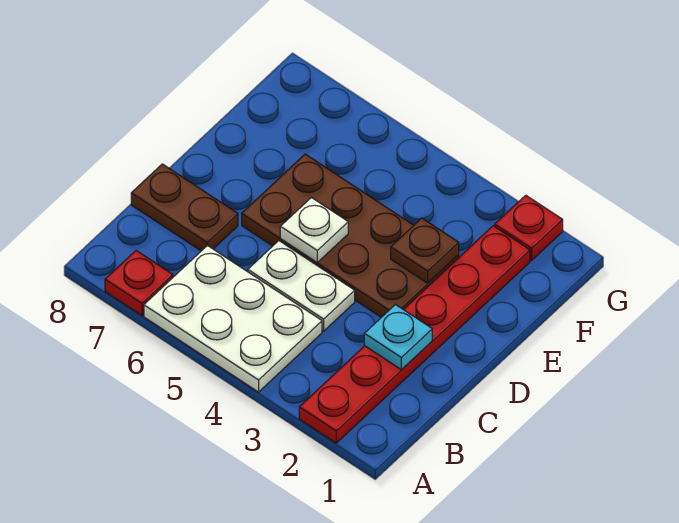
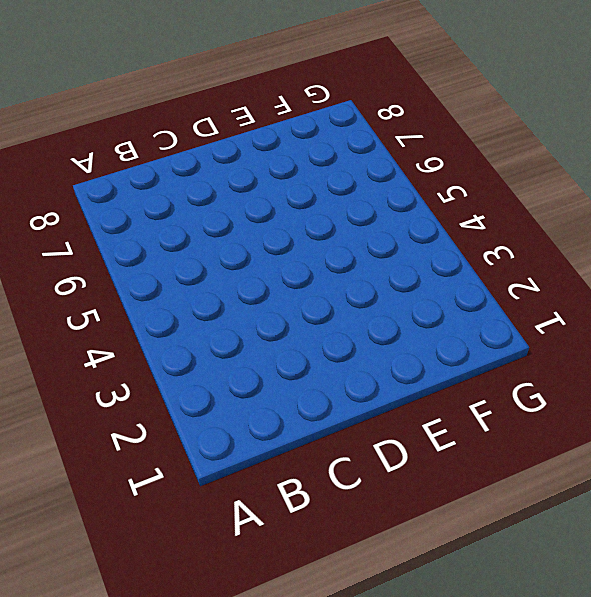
none -> red 1x6 plate [299,226,530,443]
none -> white 2x3 plate [144,246,322,392]

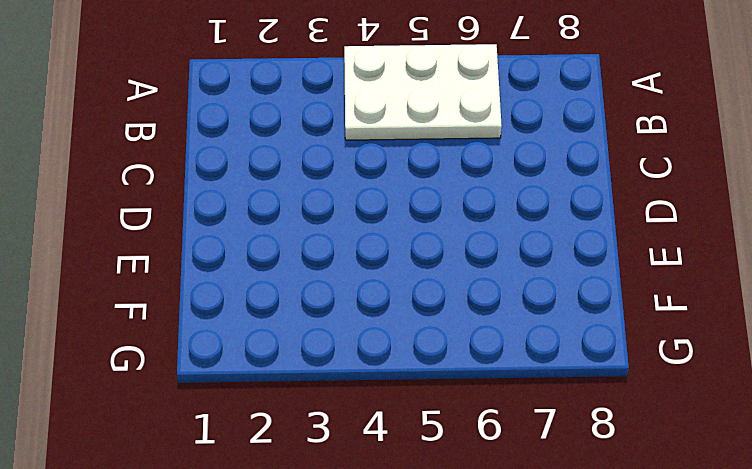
none -> red 1x6 plate [299,226,530,443]
none -> red 1x1 plate [105,251,173,315]

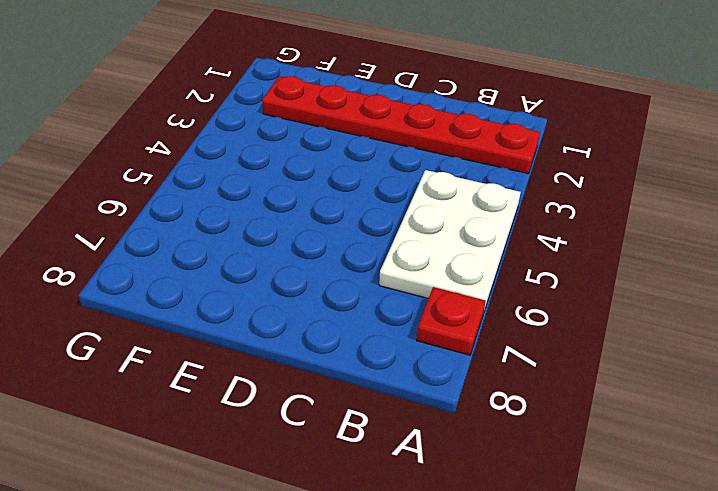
none -> white 1x2 plate [248,241,355,331]
none -> brown 1x2 plate [131,164,238,251]

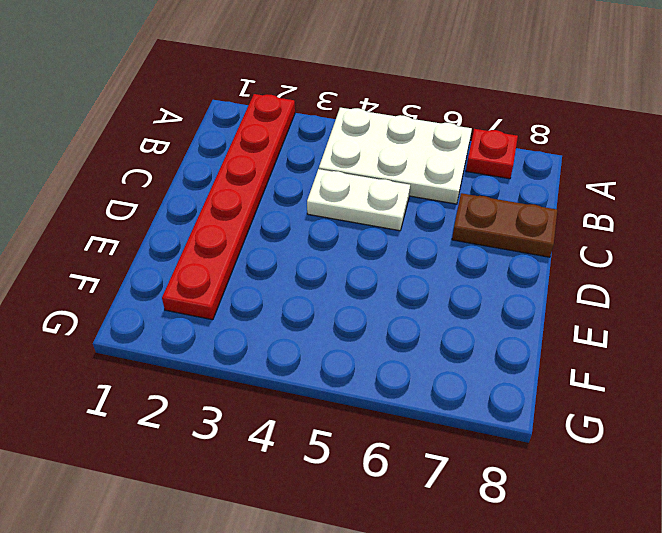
none -> brown 2x4 plate [242,154,459,317]
none -> red 1x1 plate [495,195,563,260]

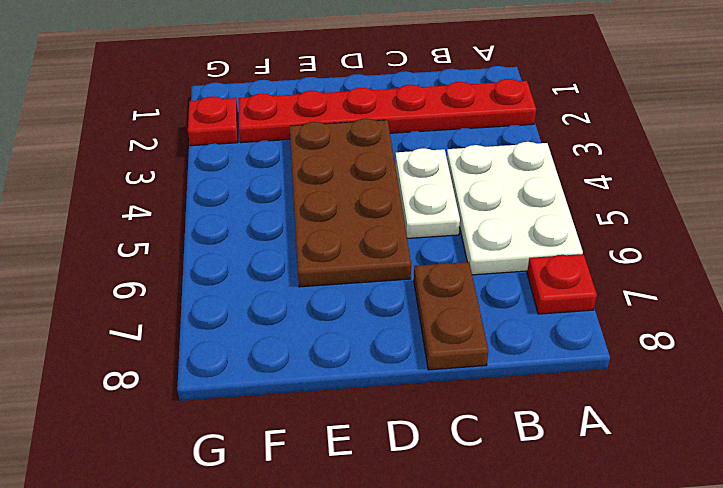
none -> cyan 1x1 plate [364,305,432,370]
none -> white 1x1 plate [280,198,348,262]

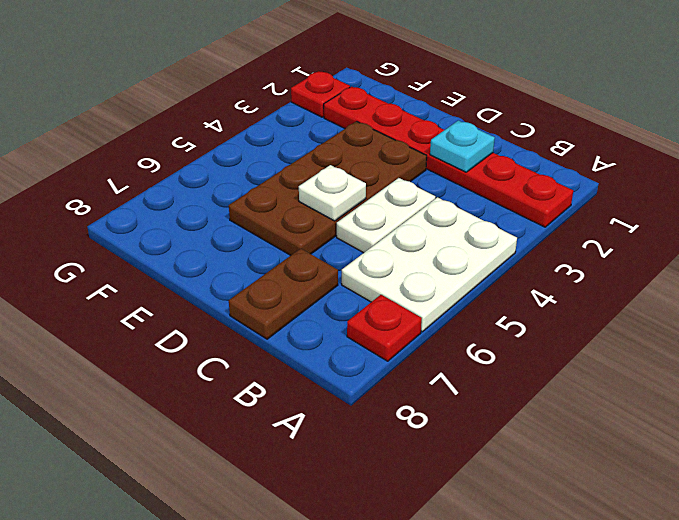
none -> brown 1x1 plate [391,218,459,283]

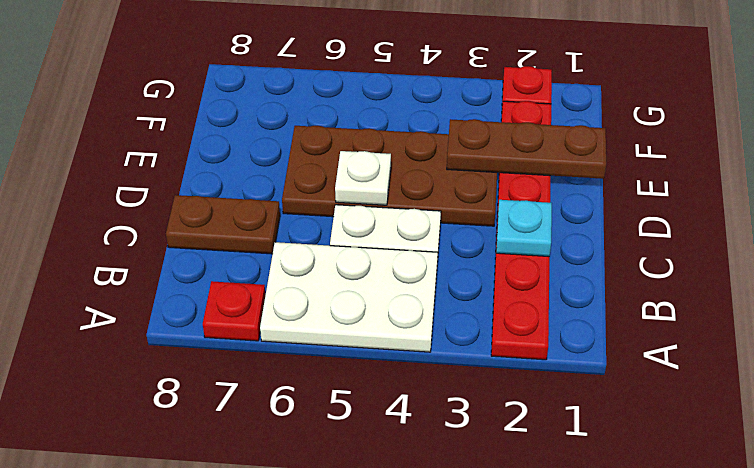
brown 1x3 plate [447,119,606,179] -> brown 1x1 plate [391,218,459,283]

